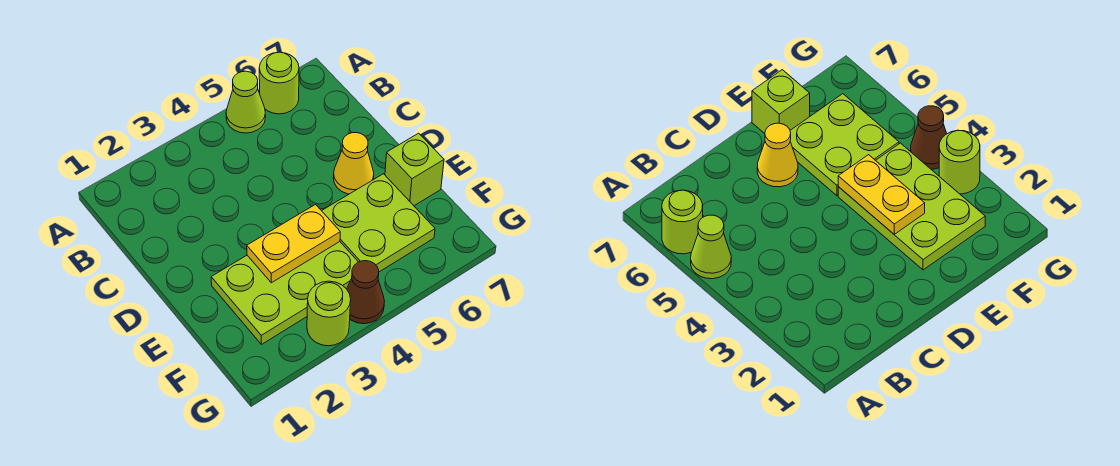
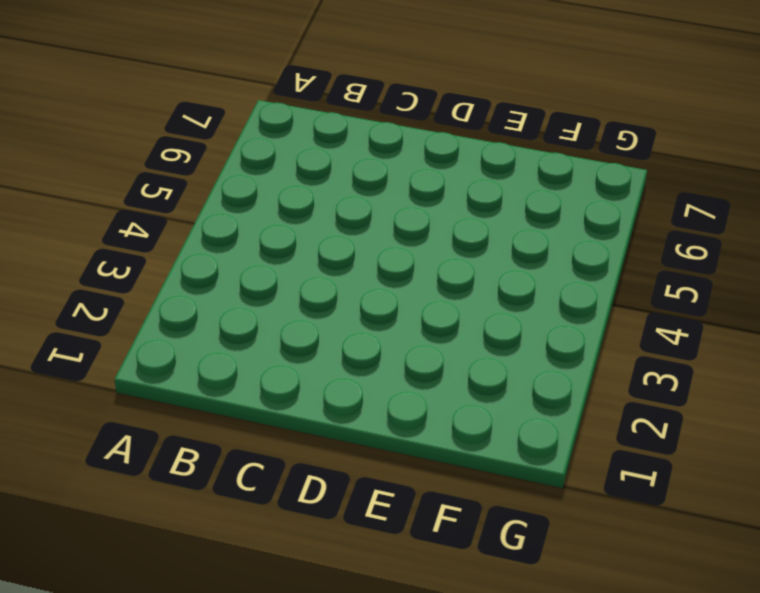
none -> lime 1x1 cone [226,71,266,133]
none -> lime 1x1 round brick [259,52,299,114]

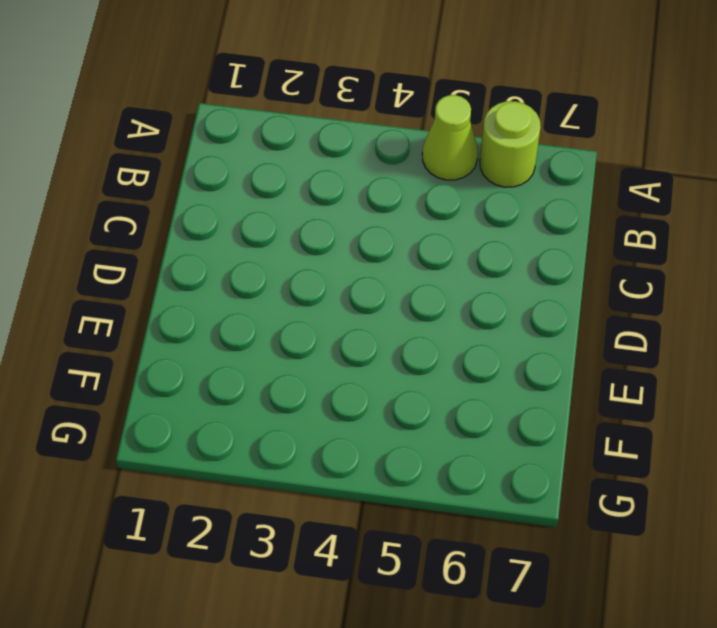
none -> yellow 1x1 cone [333,133,374,194]
none -> lime 2x3 plate [211,242,358,344]

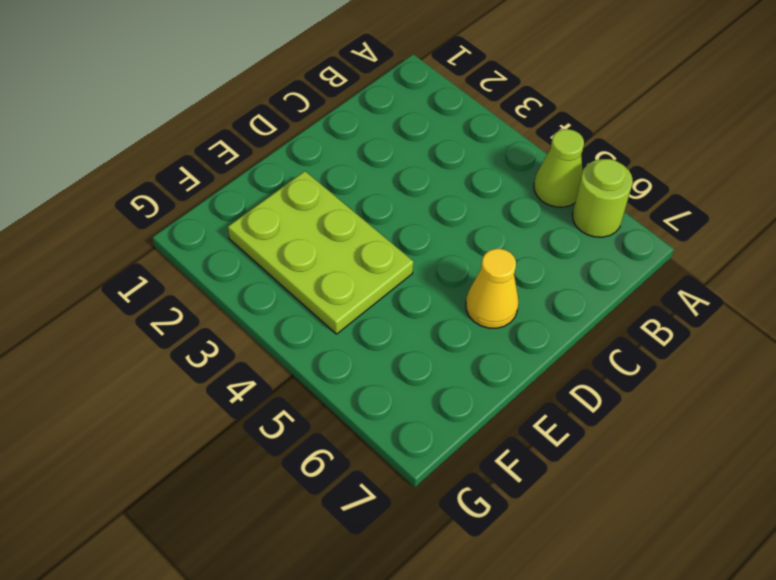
none -> lime 2x2 plate [322,174,435,272]
none -> lime 1x1 brick [385,133,444,206]

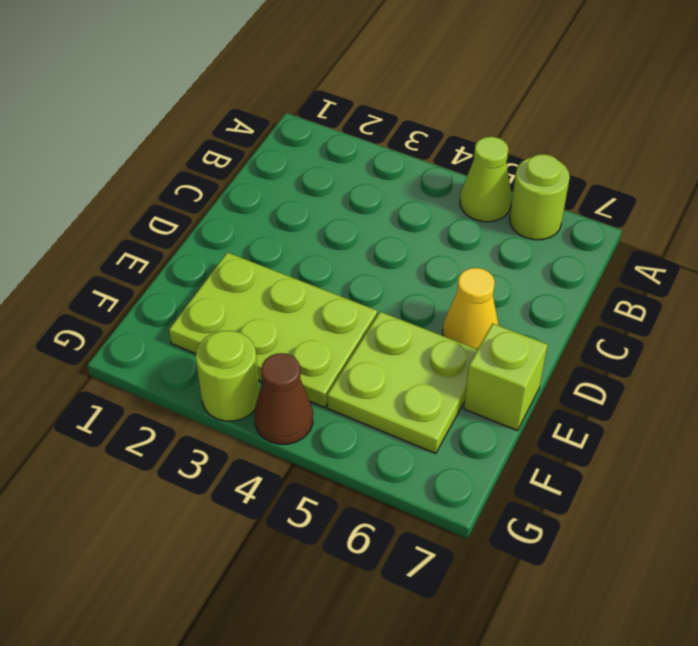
none -> yellow 1x2 plate [247,205,340,283]

